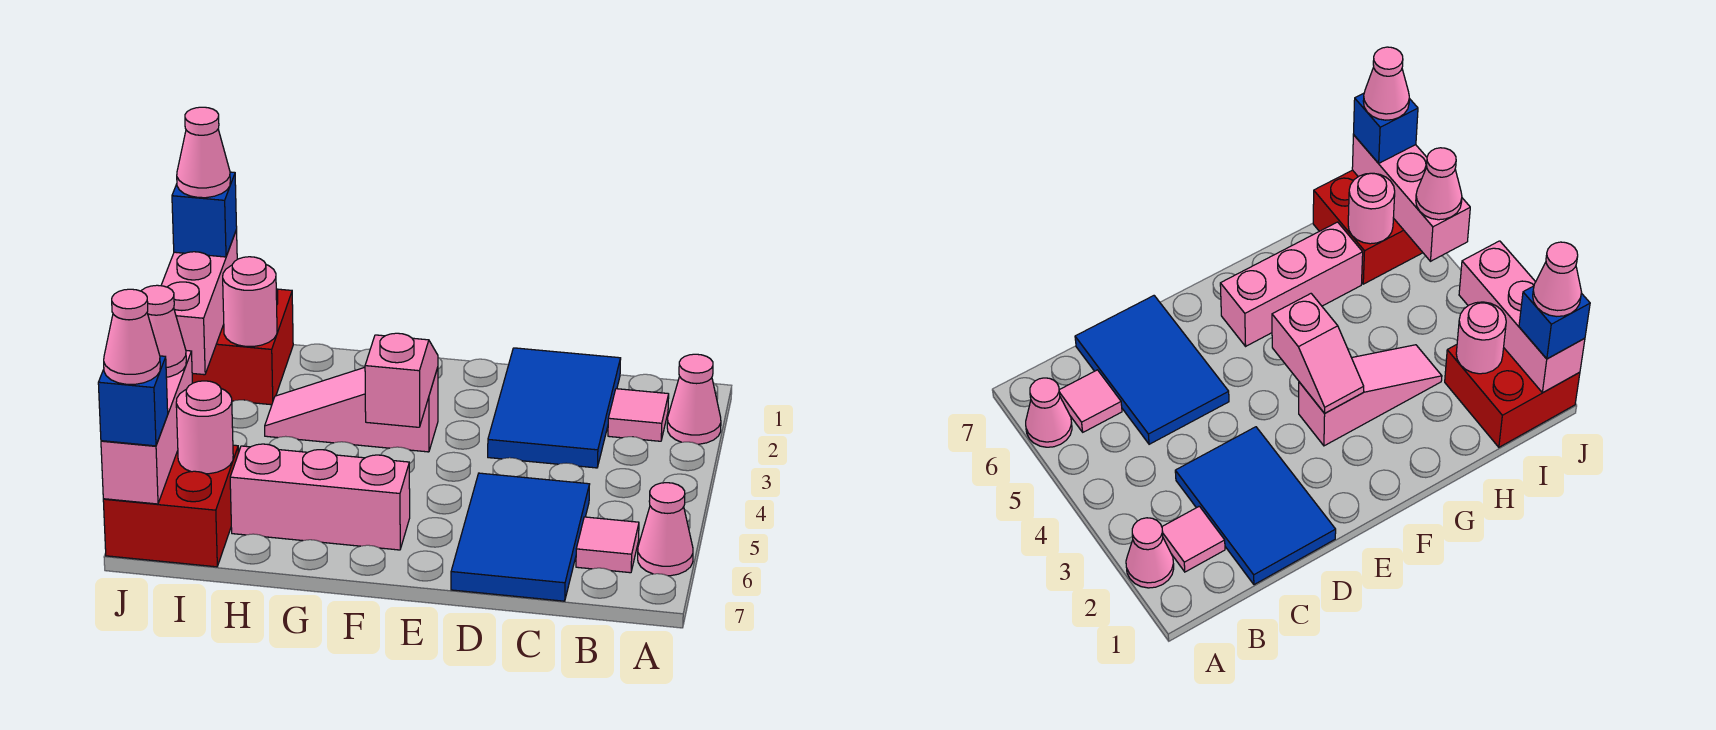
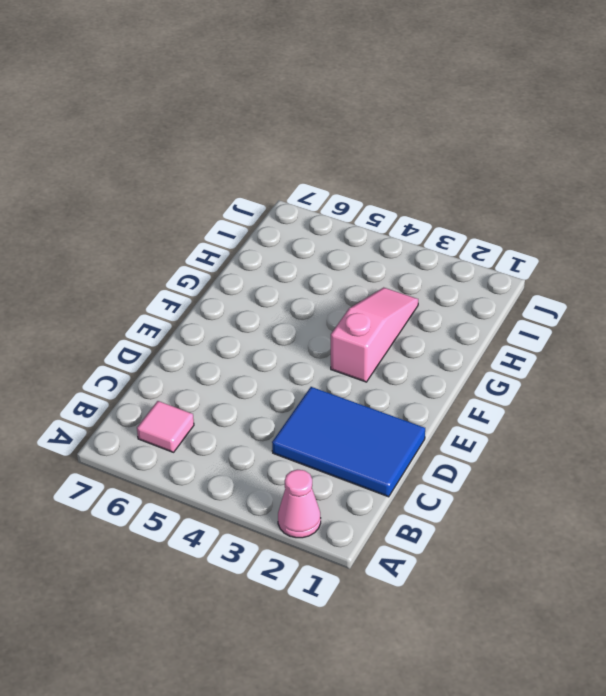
none -> pink 1x1 cone [638,483,693,576]
none -> pink 1x1 tile [608,389,669,441]
none -> blue 2x3 tile [451,473,590,601]

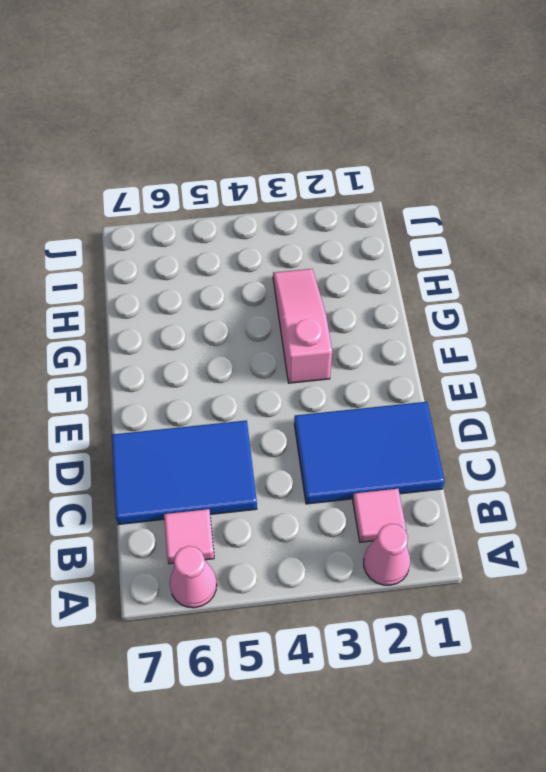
none -> pink 1x3 brick [230,444,410,550]
none -> red 2x2 brick [192,289,293,405]
none -> red 2x2 brick [103,445,238,567]

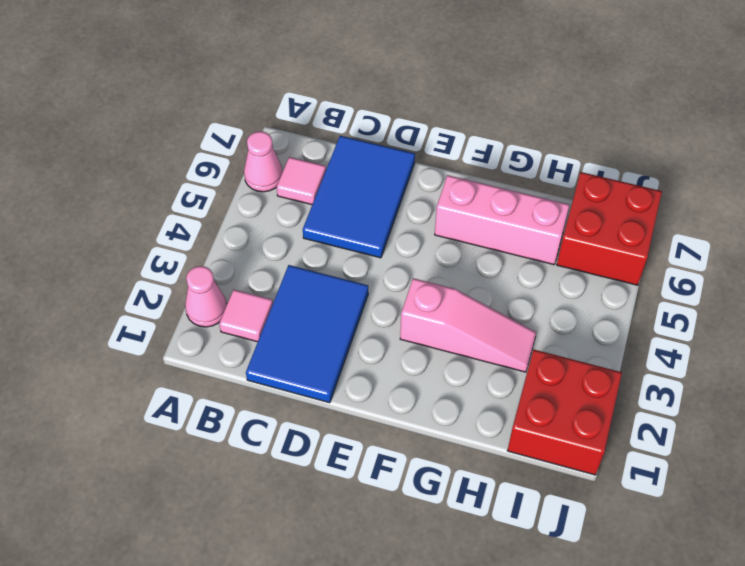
none -> pink 1x2 slope [365,333,438,427]
none -> pink 1x1 round brick [223,257,277,346]
none -> pink 1x1 round brick [176,381,233,474]

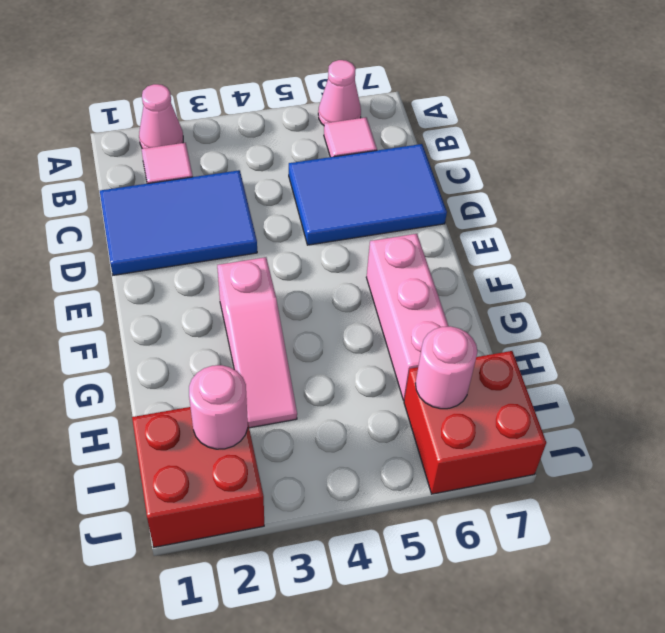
none -> pink 1x2 slope [365,333,438,427]
none -> pink 1x3 brick [161,230,237,375]
none -> pink 1x3 brick [101,351,192,504]

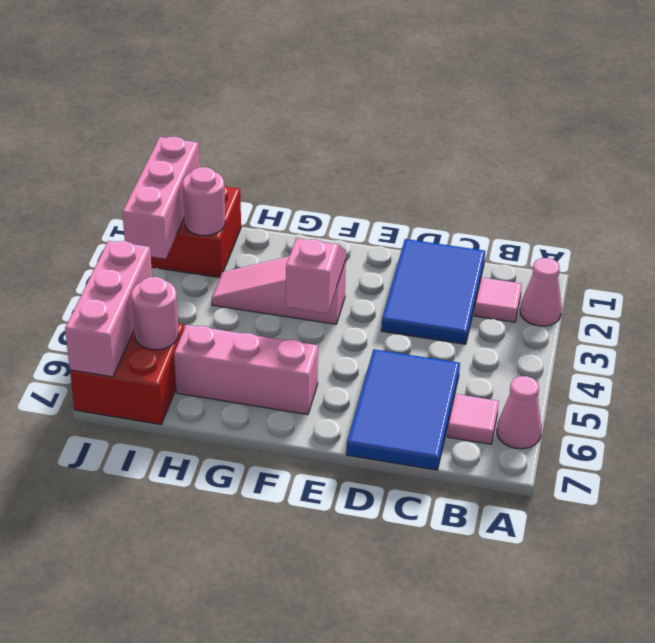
none -> blue 1x1 brick [172,172,237,257]
none -> pink 1x1 cone [141,285,186,377]
none -> blue 1x1 brick [98,356,168,446]

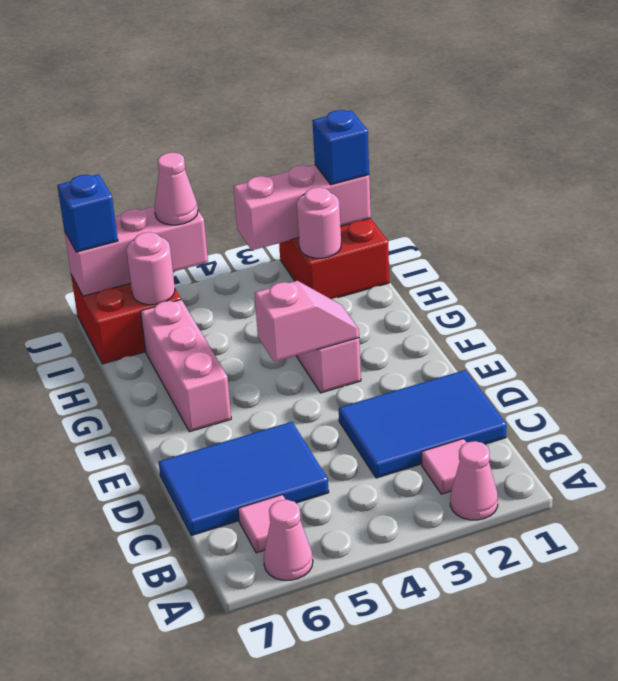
none -> pink 1x1 cone [177,107,230,198]
none -> pink 1x1 cone [104,289,160,384]

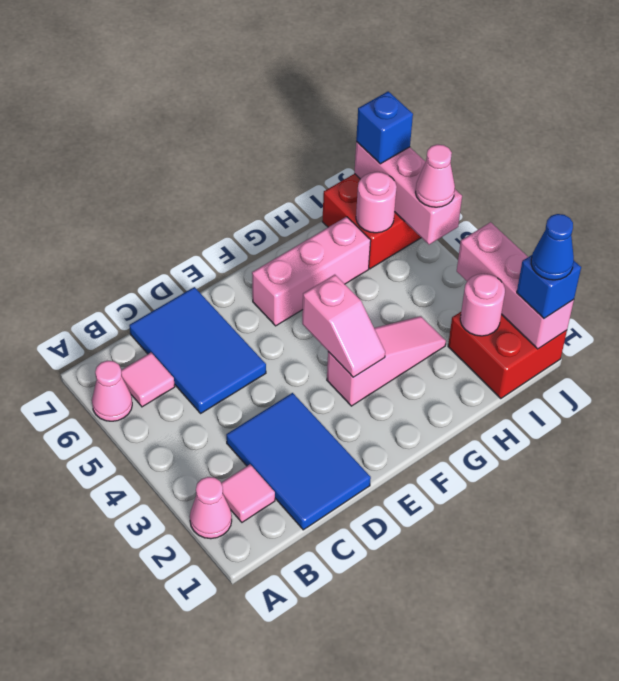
blue 1x1 cone [531,214,574,280] -> pink 1x1 cone [177,107,230,198]
none -> pink 1x1 cone [104,289,160,384]

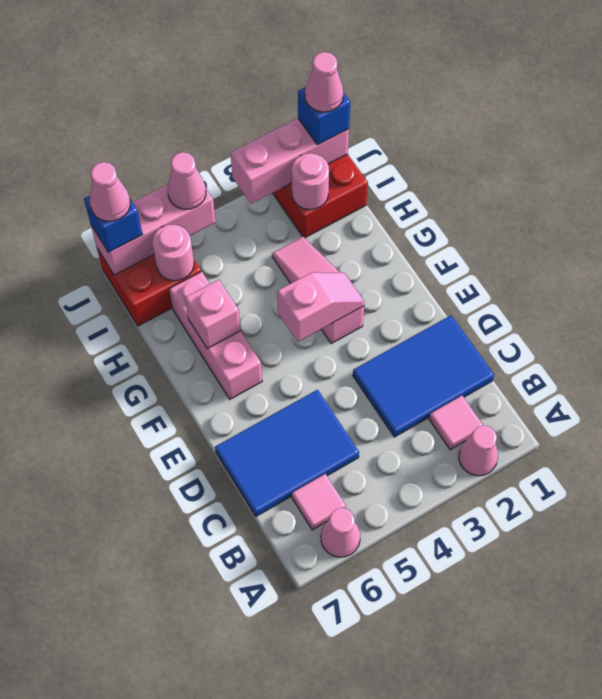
pink 1x1 brick [185,280,241,349] -> none

